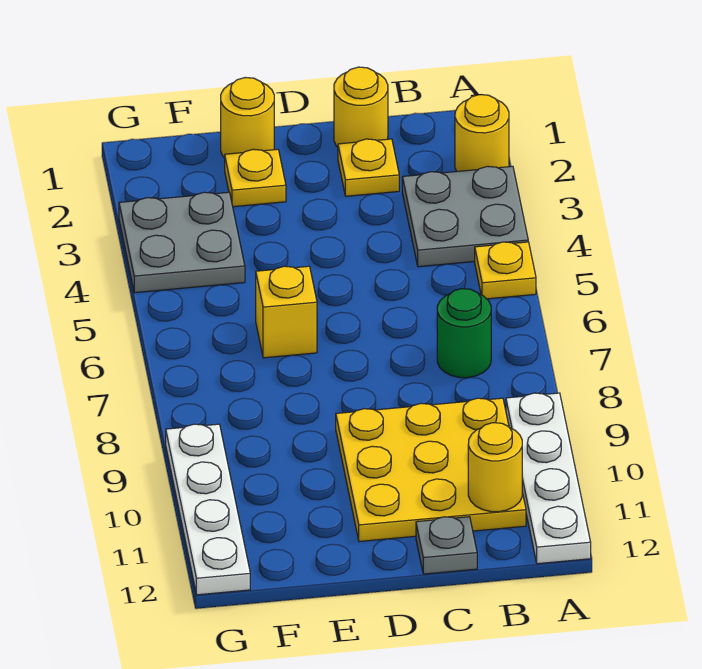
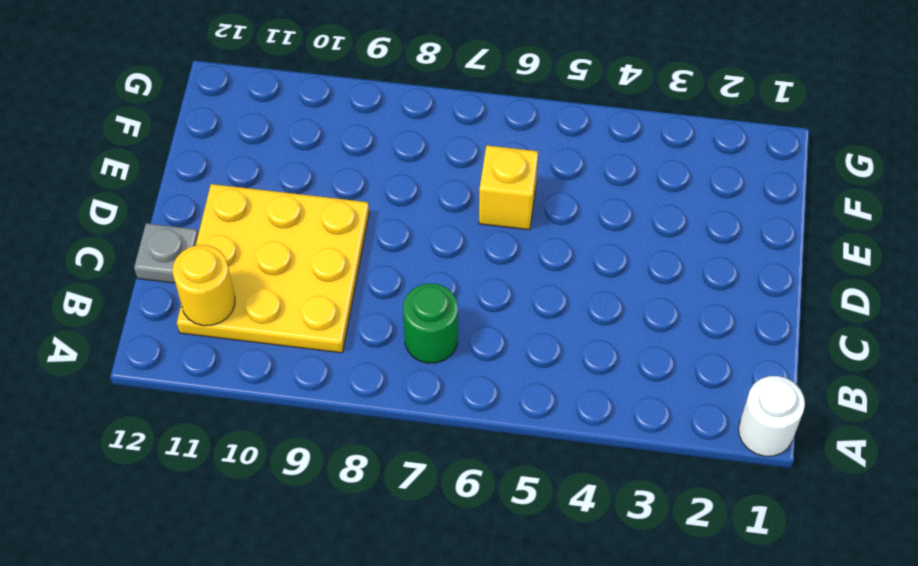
white 1x1 round brick [738,376,805,456] -> none
none -> yellow 1x1 round brick [455,95,509,171]
none -> grey 2x2 plate [402,166,528,267]
none -> yellow 1x1 plate [475,242,536,299]

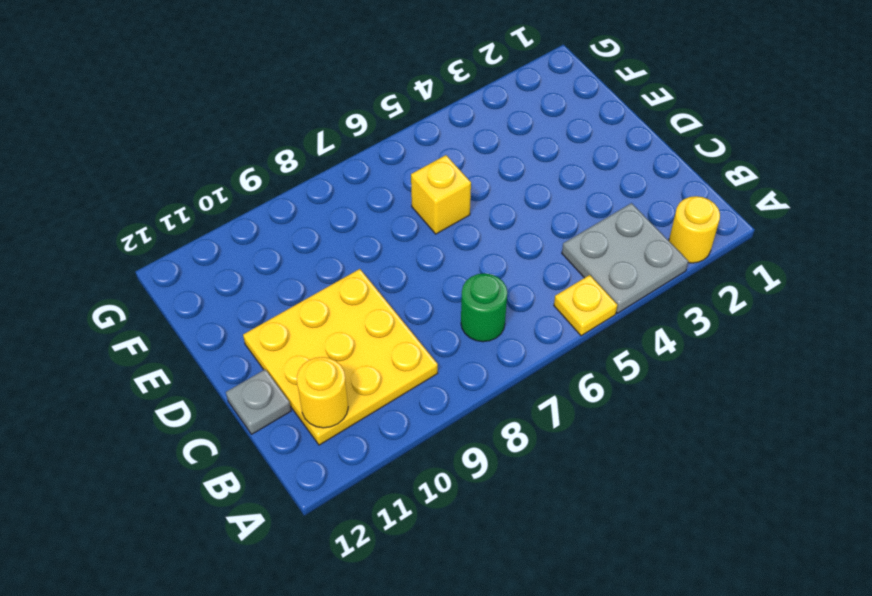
none -> white 1x4 plate [506,393,591,564]
none -> yellow 1x1 round brick [334,67,388,147]
none -> yellow 1x1 plate [338,139,399,196]

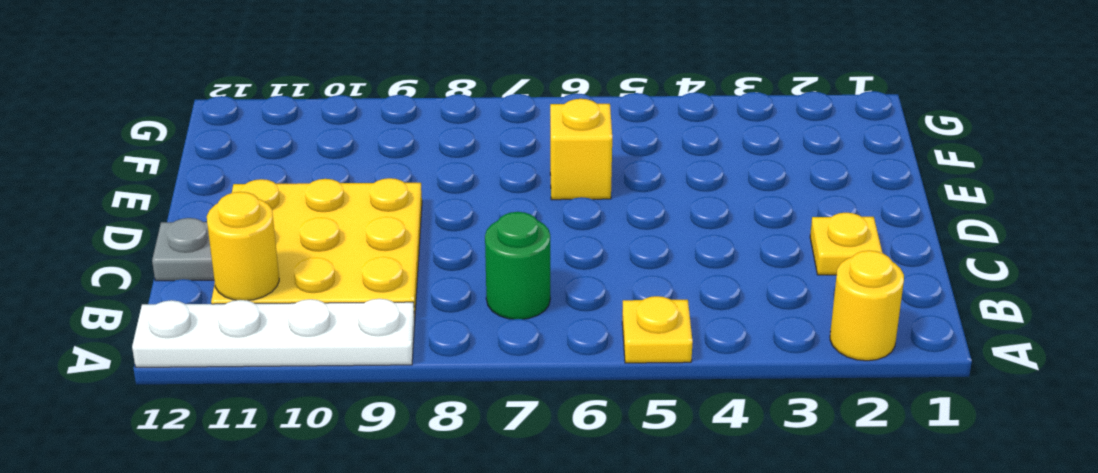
none -> grey 2x2 plate [402,166,528,267]
none -> yellow 1x1 round brick [334,67,388,147]
none -> yellow 1x1 round brick [221,78,274,158]

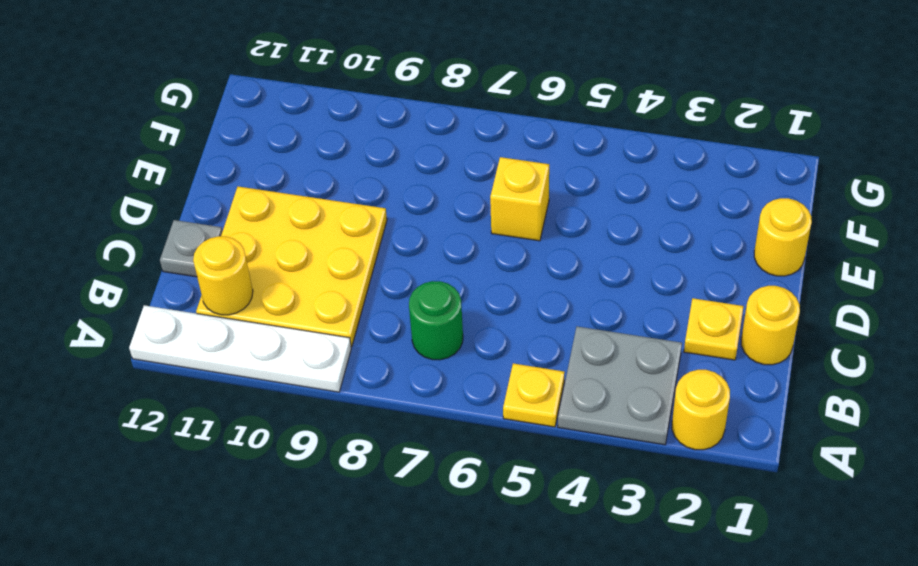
none -> yellow 1x1 plate [225,149,286,207]
none -> grey 2x2 plate [119,192,245,293]
none -> white 1x4 plate [166,424,250,595]

